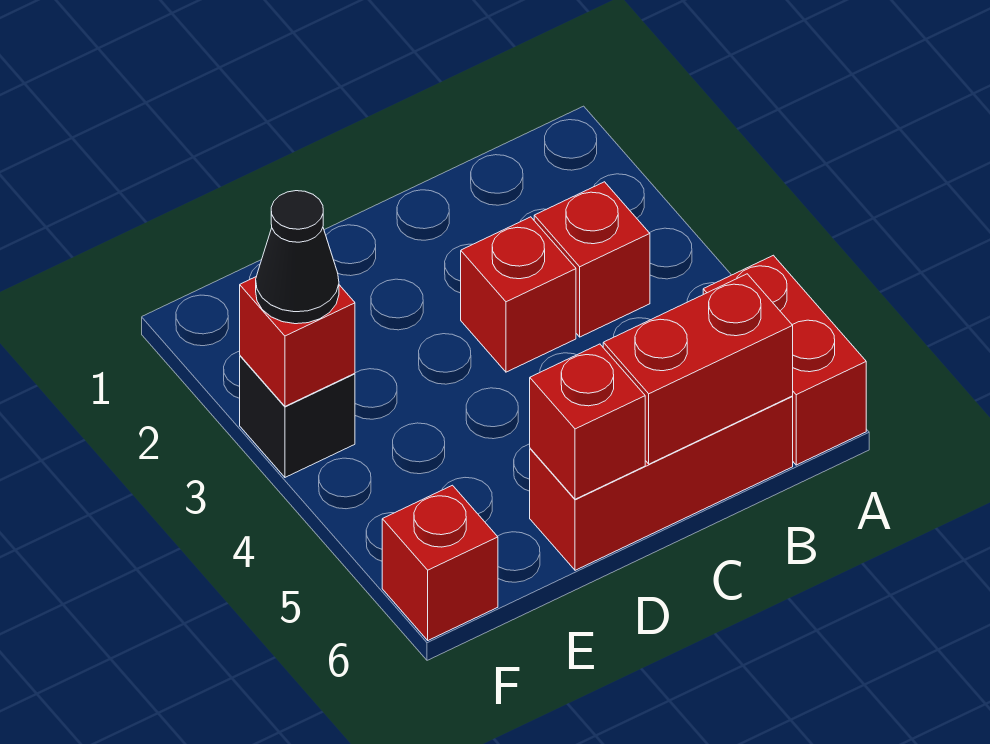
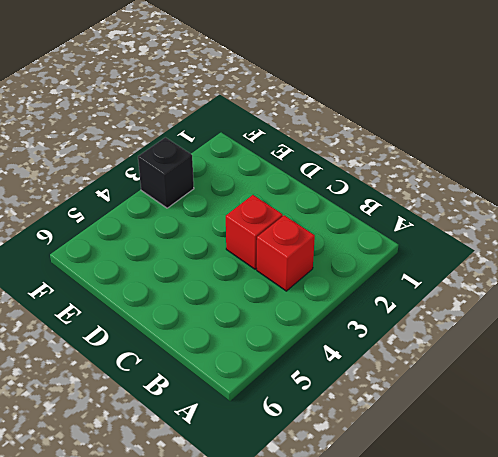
none -> red 1x2 brick [703,255,866,465]
none -> red 1x3 brick [530,396,793,570]

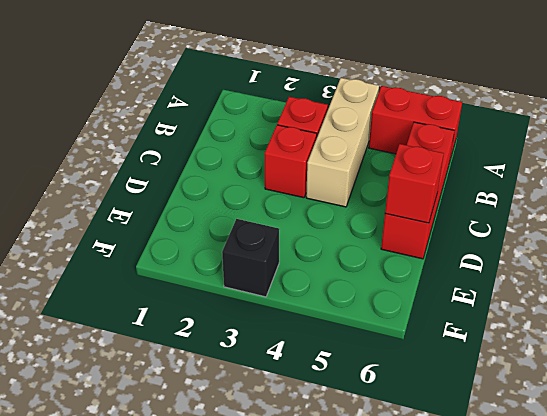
tan 1x3 brick [306,78,379,207] -> none
none -> red 1x1 brick [382,485,498,640]
none -> red 1x2 brick [603,274,793,464]

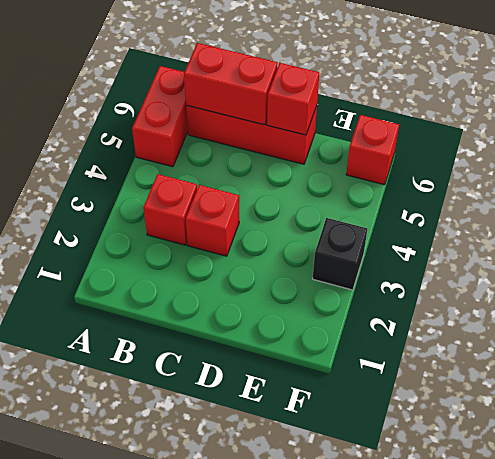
none -> red 1x1 brick [240,277,355,406]
none -> black 1x1 cone [256,191,339,324]

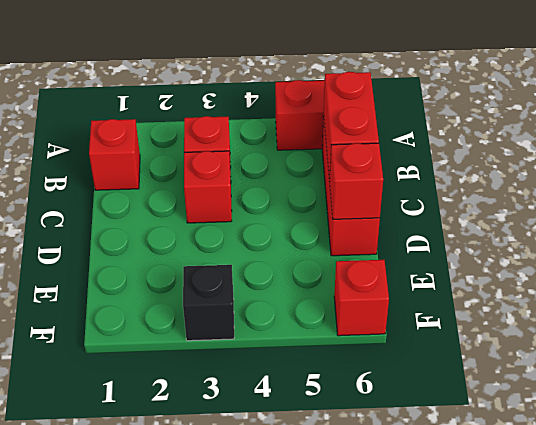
red 1x1 brick [89,119,140,190] -> red 1x1 brick moved to [240,277,355,406]
none -> black 1x1 cone [256,191,339,324]

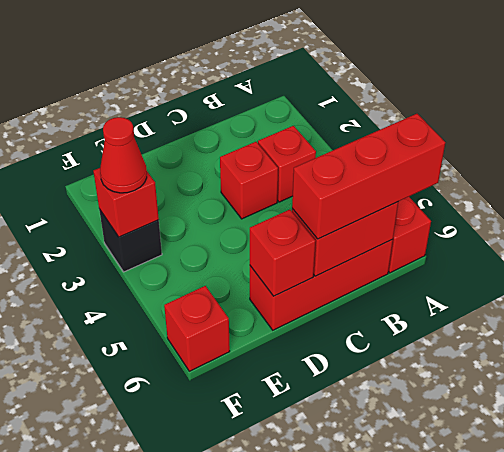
red 1x3 brick [292,114,445,239] -> none
red 1x1 cone [100,117,147,193] -> black 1x1 cone [256,191,339,324]

